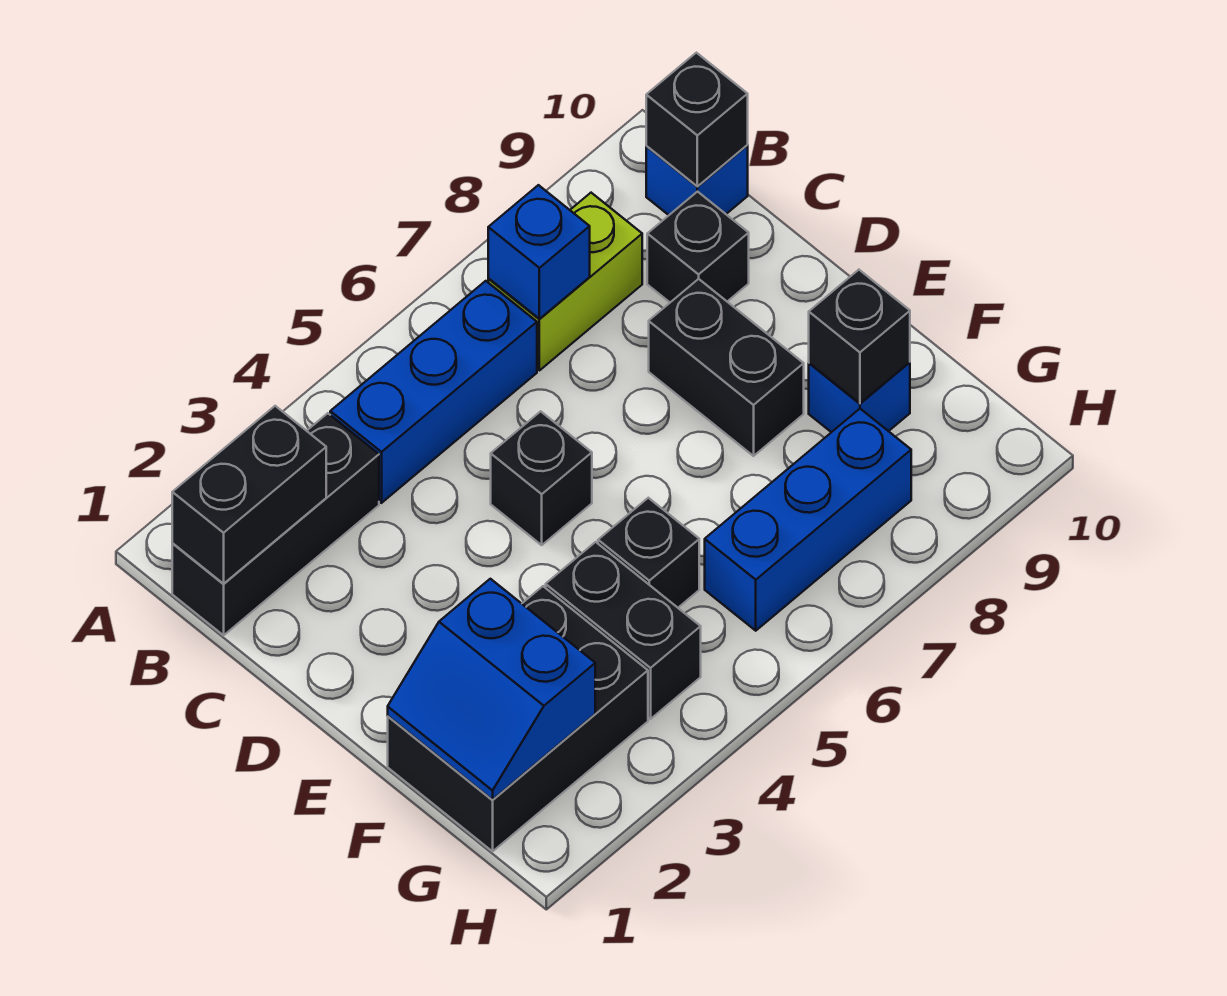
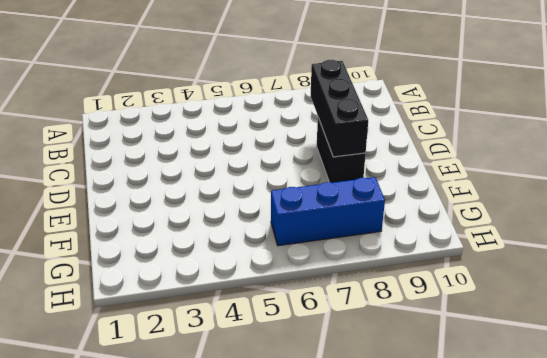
black 1x3 brick [311,60,368,157] -> black 1x3 brick turned to [172,413,379,635]
none -> blue 1x3 brick [330,281,537,503]
none -> lime 1x2 brick [488,193,642,370]
none -> blue 1x1 brick [646,145,748,215]

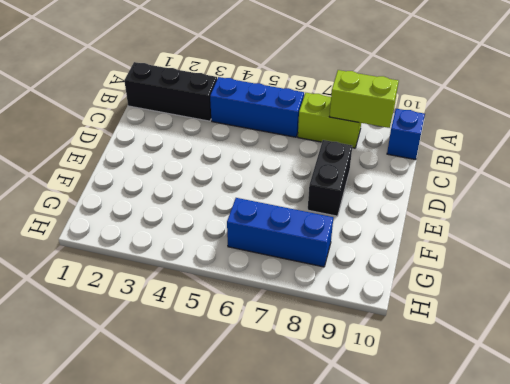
lime 1x2 brick [329,70,399,128] -> none
none -> black 1x1 brick [647,191,749,302]
none -> black 1x1 brick [491,411,592,545]
none -> black 2x3 brick [388,586,648,851]

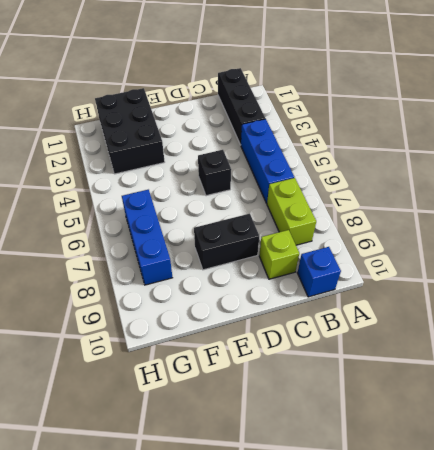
lime 1x1 brick [259,230,299,279] -> black 1x1 brick [647,191,749,302]
none -> black 1x2 brick [546,542,701,719]
none -> black 1x1 brick [598,498,699,608]
none -> blue 1x1 brick [809,362,910,432]

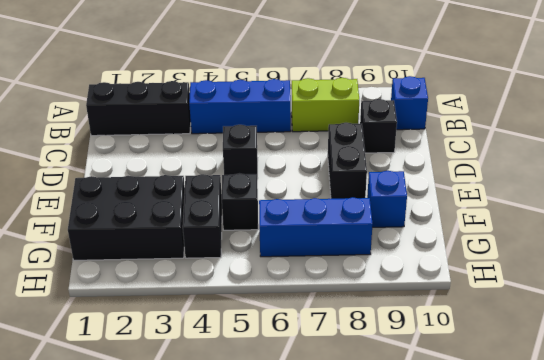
none -> black 1x2 brick [172,406,326,584]
none -> blue 1x1 brick [488,185,590,319]
none -> black 1x1 brick [646,53,748,186]

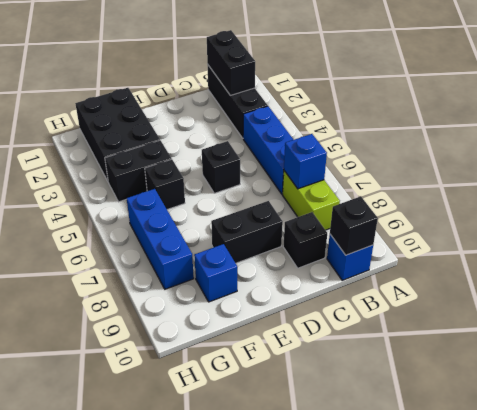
none -> blue 2x2 slope [388,579,595,800]
none -> black 1x1 brick [809,270,910,403]

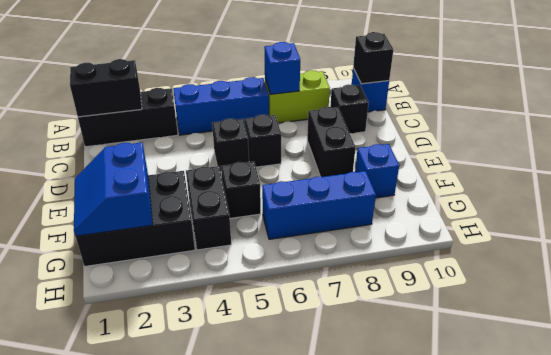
black 1x1 brick [245,115,281,167] -> black 1x1 brick moved to [809,270,910,403]

